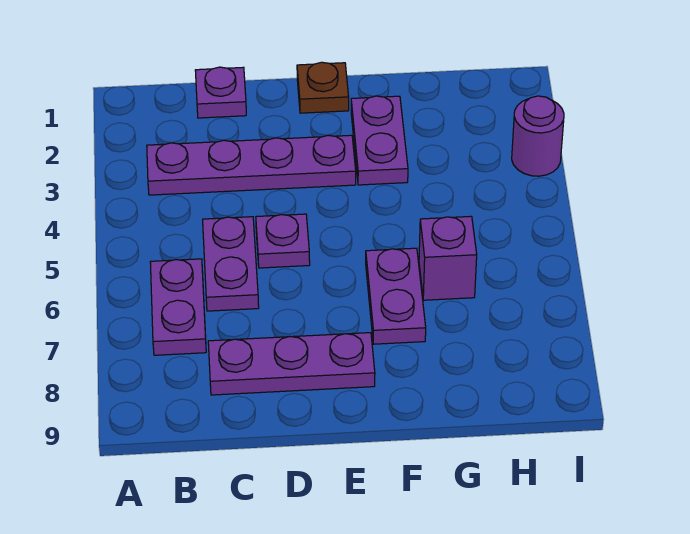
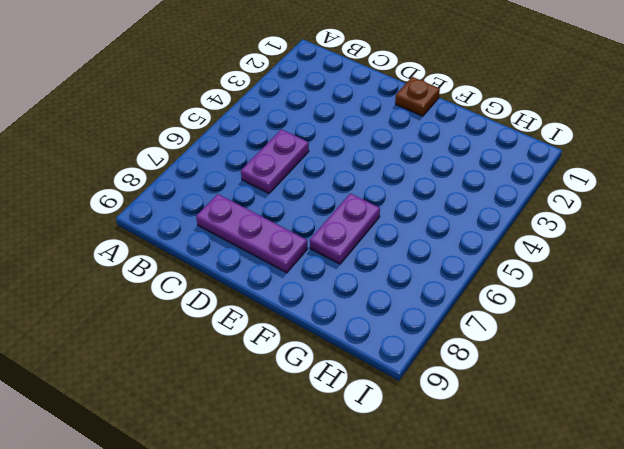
none -> purple 1x4 plate [147,135,356,195]
none -> purple 1x2 plate [150,259,206,355]

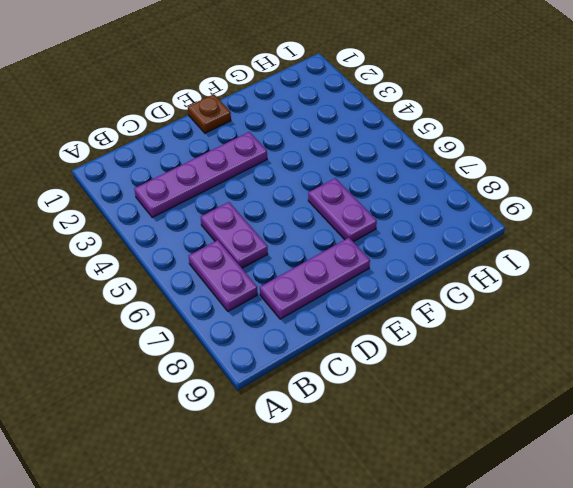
none -> purple 1x1 plate [195,67,246,118]
none -> purple 1x1 plate [256,214,310,268]

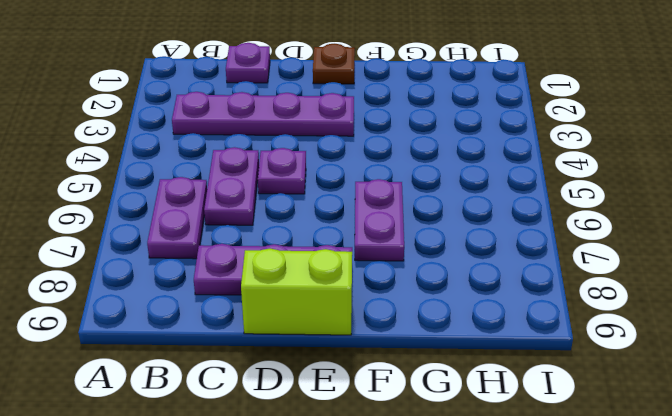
lime 1x2 brick [241,249,352,335] -> none
none -> purple 1x2 plate [351,96,408,185]
none -> purple 1x1 brick [419,216,477,300]

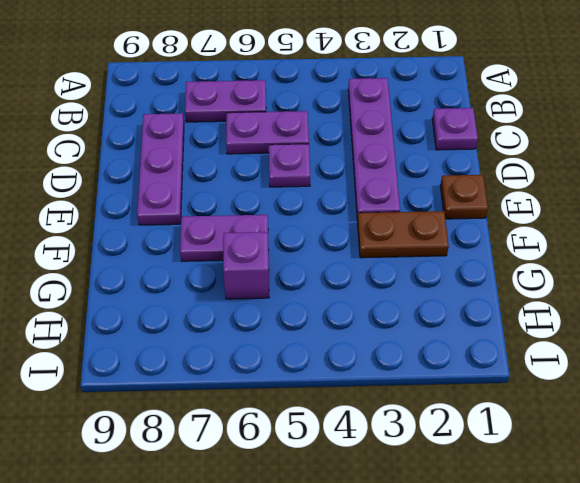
brown 1x2 plate [357,211,449,258] -> purple 1x2 plate [351,96,408,185]
none -> purple 1x1 round brick [512,96,564,176]

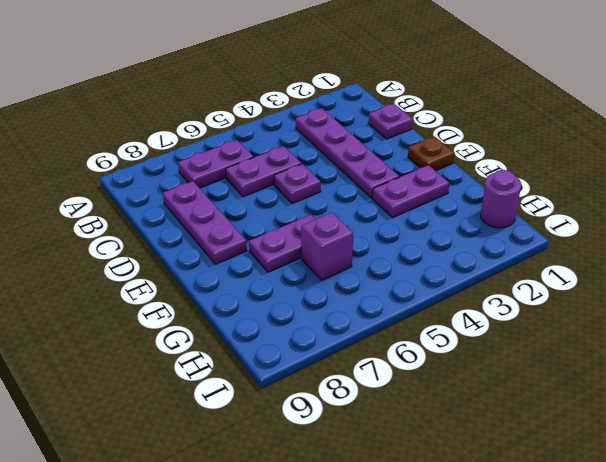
purple 1x1 round brick [481,170,521,228] -> purple 1x1 round brick moved to [512,96,564,176]

